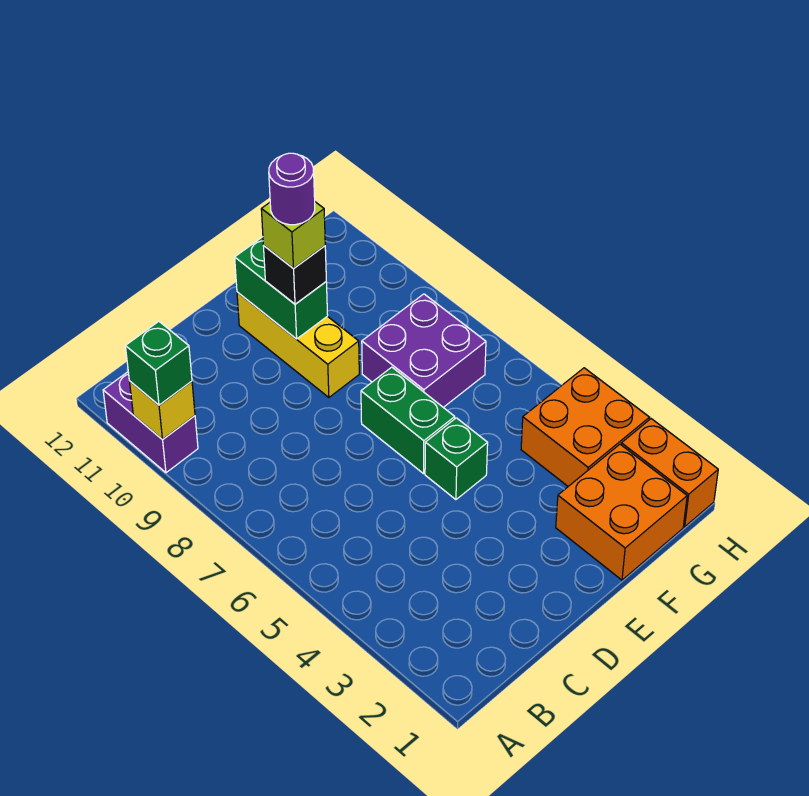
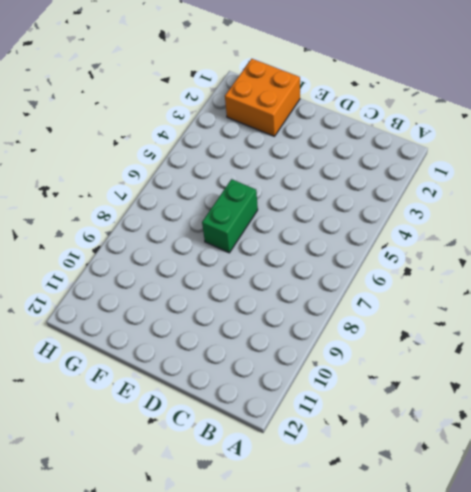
none -> purple 1x2 brick [103,372,198,473]
none -> green 1x1 brick [425,418,488,500]
none -> yellow 1x3 brick [237,292,359,397]

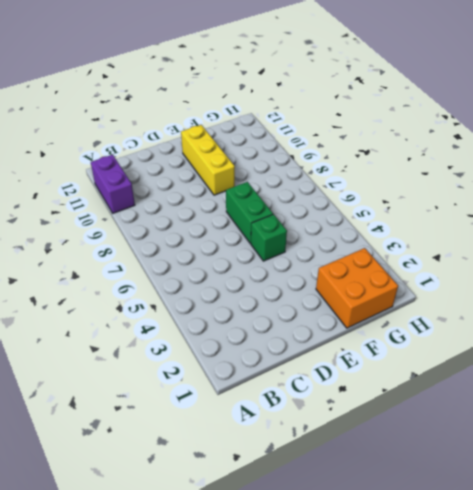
none -> purple 2x2 brick [362,294,486,407]
none -> orange 2x2 brick [521,368,649,486]
none -> orange 1x2 brick [621,419,718,527]

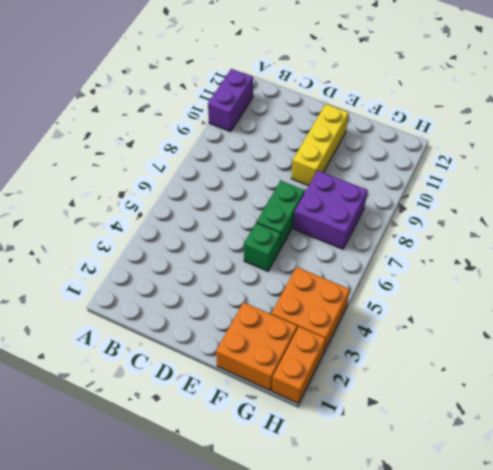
none -> yellow 1x1 brick [130,381,195,440]
none -> green 1x2 brick [235,237,328,339]
none -> green 1x1 brick [126,322,192,405]

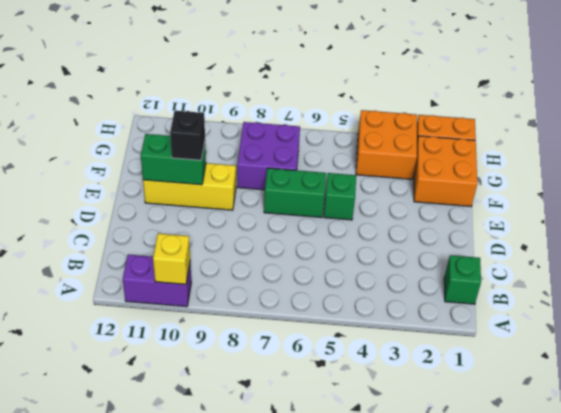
green 1x1 brick [444,255,481,304] -> green 1x1 brick moved to [126,322,192,405]
none -> lime 1x1 brick [261,202,325,269]
none -> purple 1x1 round brick [269,153,315,225]

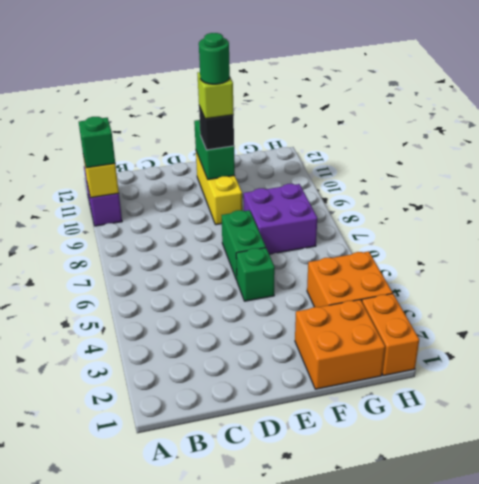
green 1x1 round brick [199,33,230,84] -> purple 1x1 round brick [269,153,315,225]

